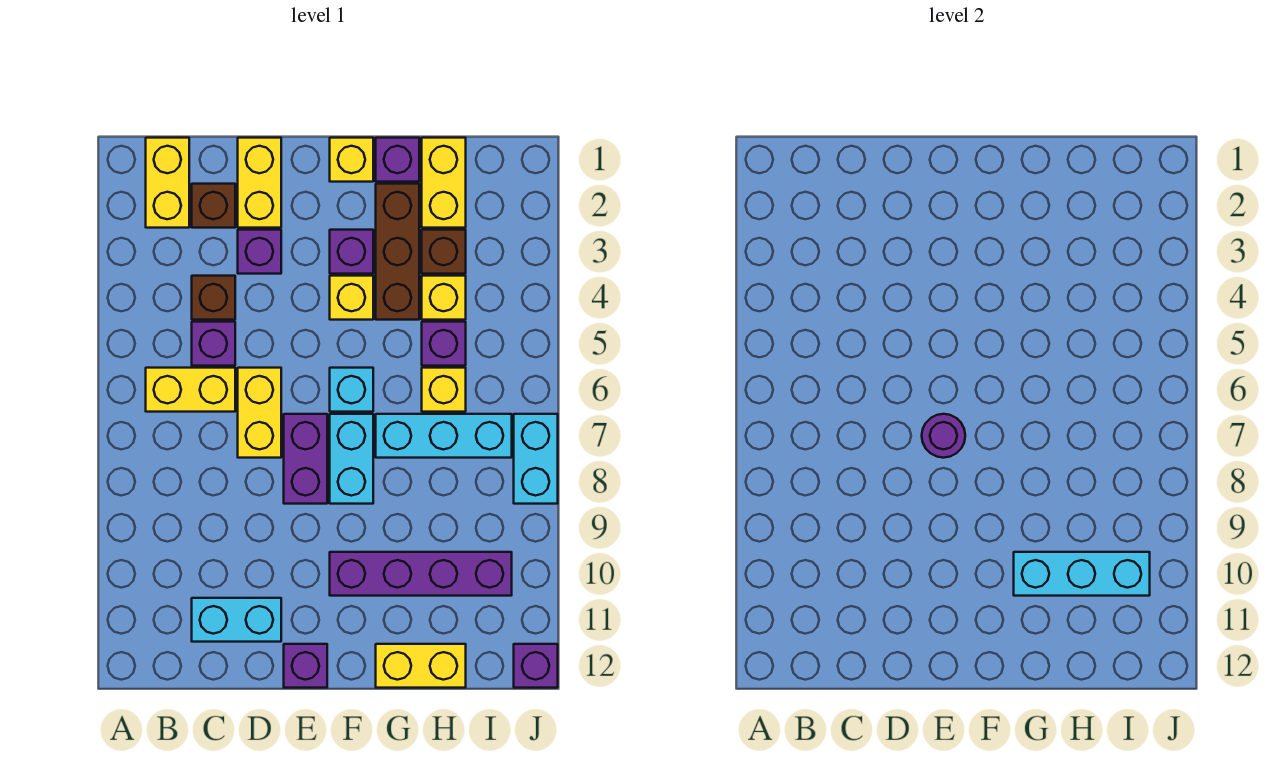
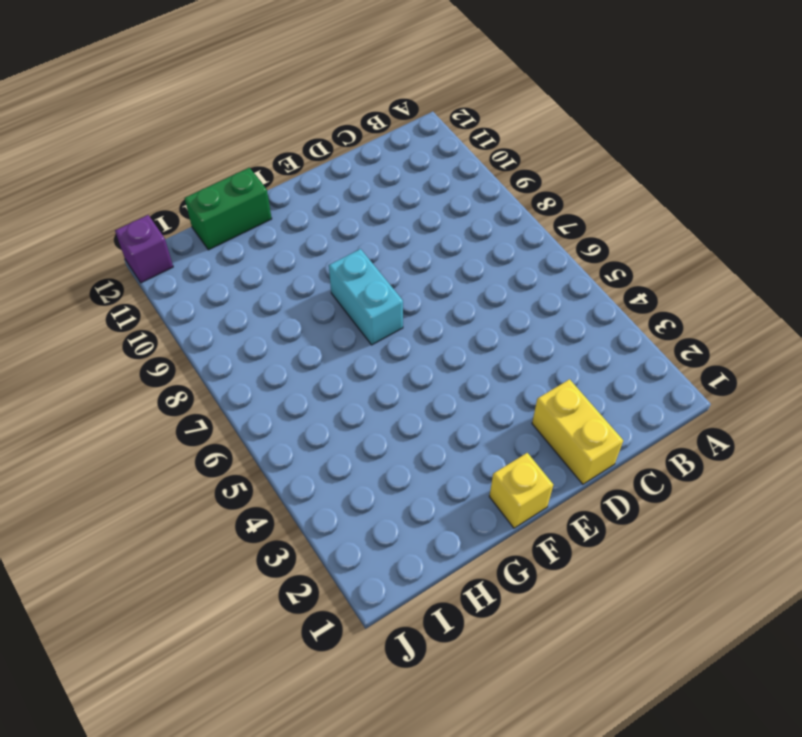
green 1x2 brick [185,168,272,250] -> yellow 1x2 brick [376,644,466,688]
none -> yellow 1x2 brick [146,138,189,228]
none -> yellow 1x2 brick [146,368,235,412]
none -> brown 1x1 brick [192,184,235,228]
none -> brown 1x1 brick [192,276,235,320]

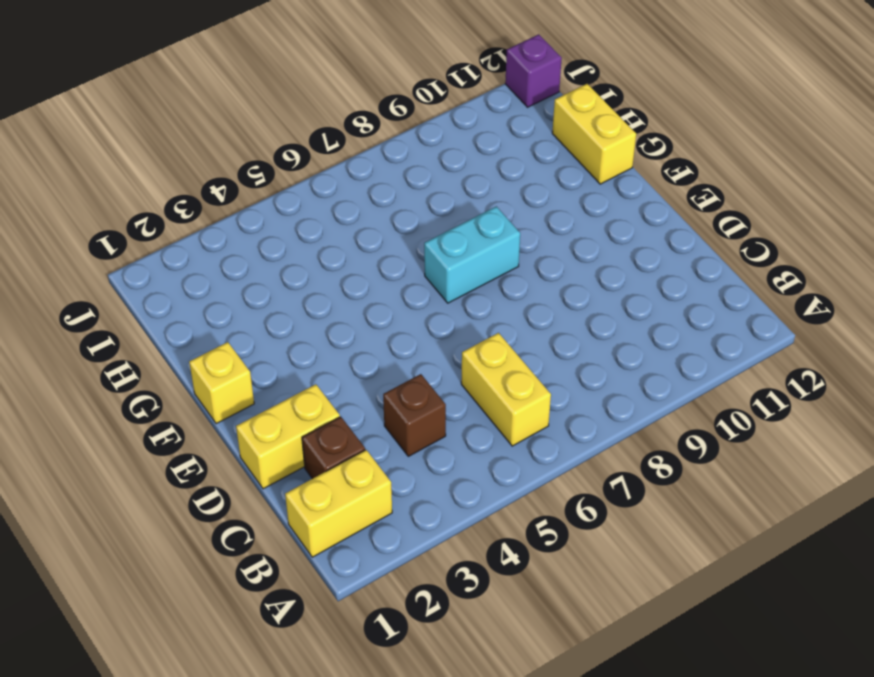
none -> purple 1x1 brick [192,322,235,366]
none -> cyan 1x2 brick [192,598,281,642]
none -> purple 1x1 brick [238,230,281,274]
none -> yellow 1x2 brick [238,368,281,458]

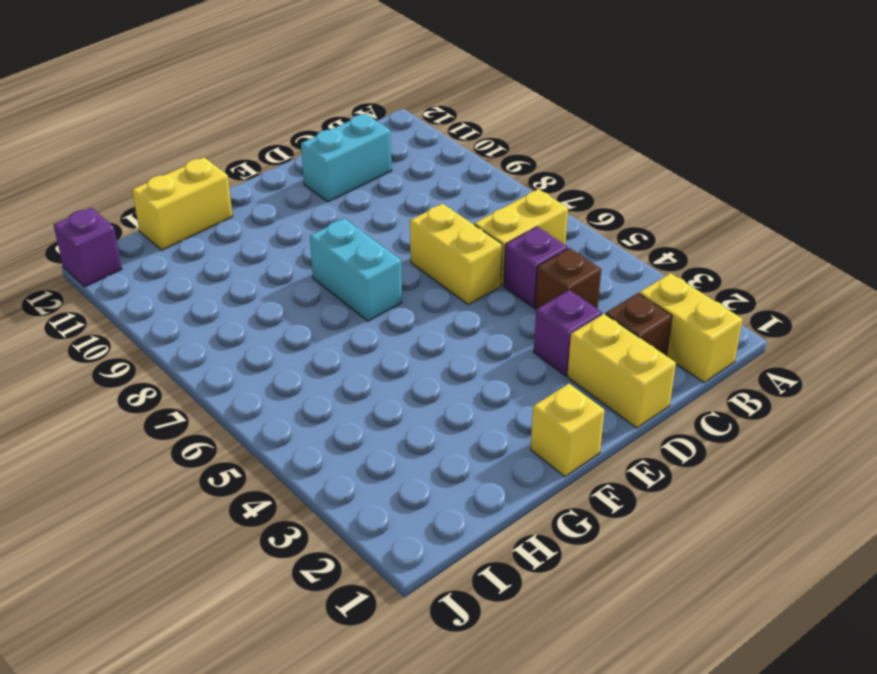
none -> purple 1x2 brick [284,414,327,504]
none -> purple 1x1 brick [284,644,327,688]
none -> purple 1x1 brick [330,230,373,274]
none -> yellow 1x1 brick [330,276,373,320]

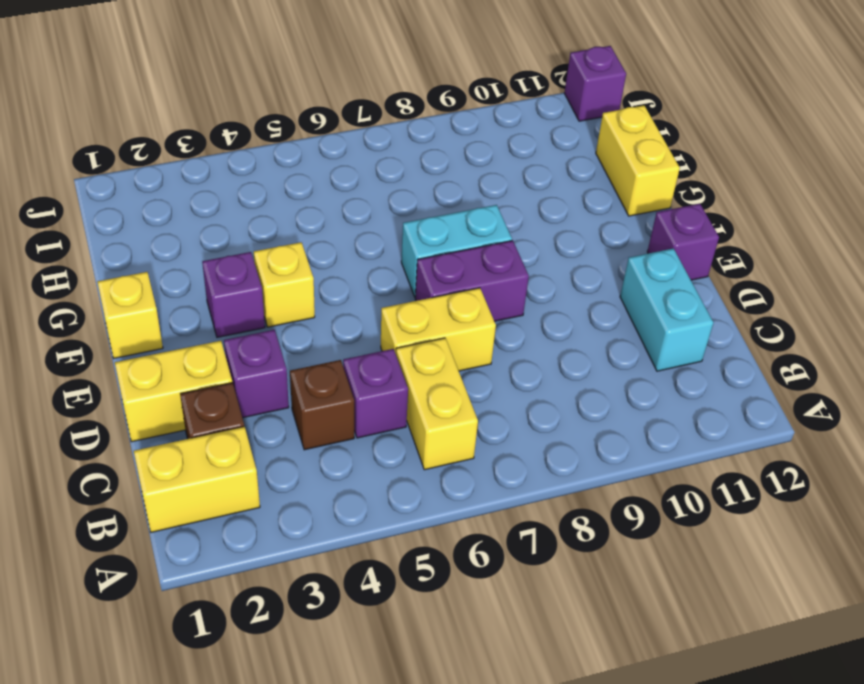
none -> cyan 1x1 brick [330,368,373,412]
none -> purple 1x4 brick [330,552,512,596]
none -> purple 1x1 brick [376,138,419,182]
none -> brown 1x3 brick [376,184,419,320]

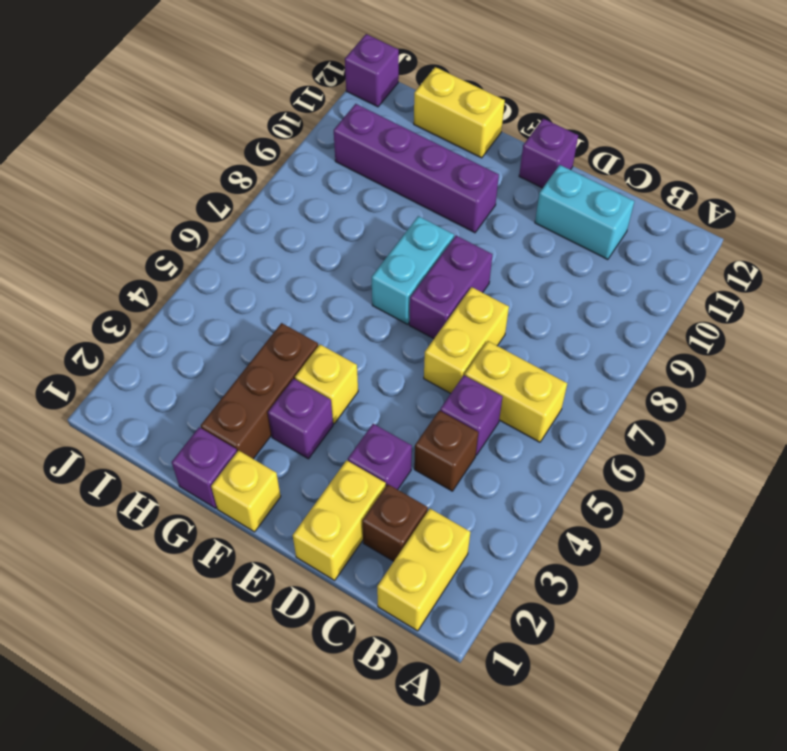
none -> cyan 1x1 brick [330,368,373,412]
none -> cyan 1x3 brick [376,414,512,458]
none -> yellow 1x2 brick [422,138,466,228]
none -> brown 1x1 brick [422,230,466,274]

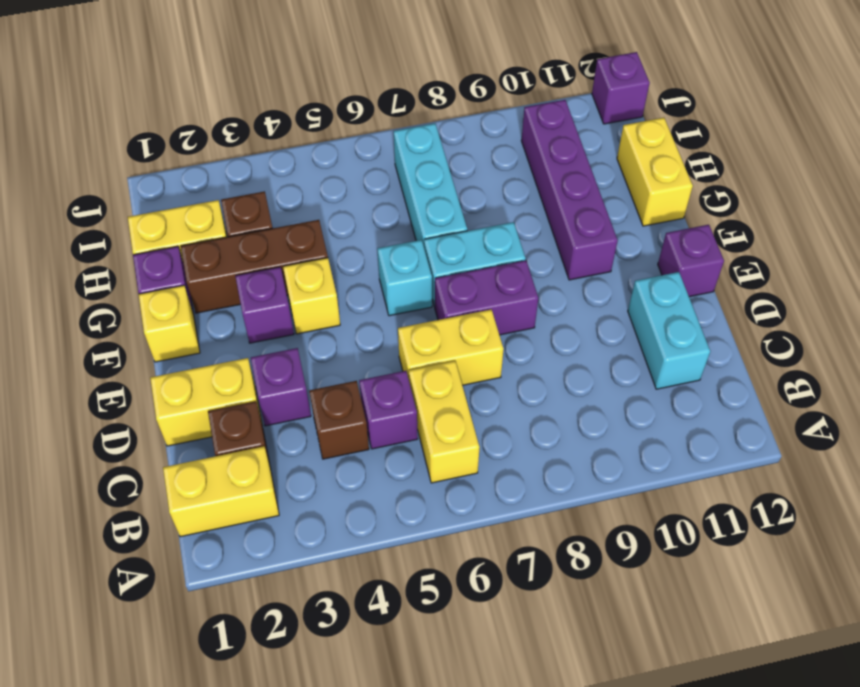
none -> yellow 1x1 brick [422,276,466,320]
none -> purple 1x1 brick [422,322,466,366]
none -> yellow 1x1 brick [422,368,466,412]
none -> cyan 1x2 brick [514,414,558,504]

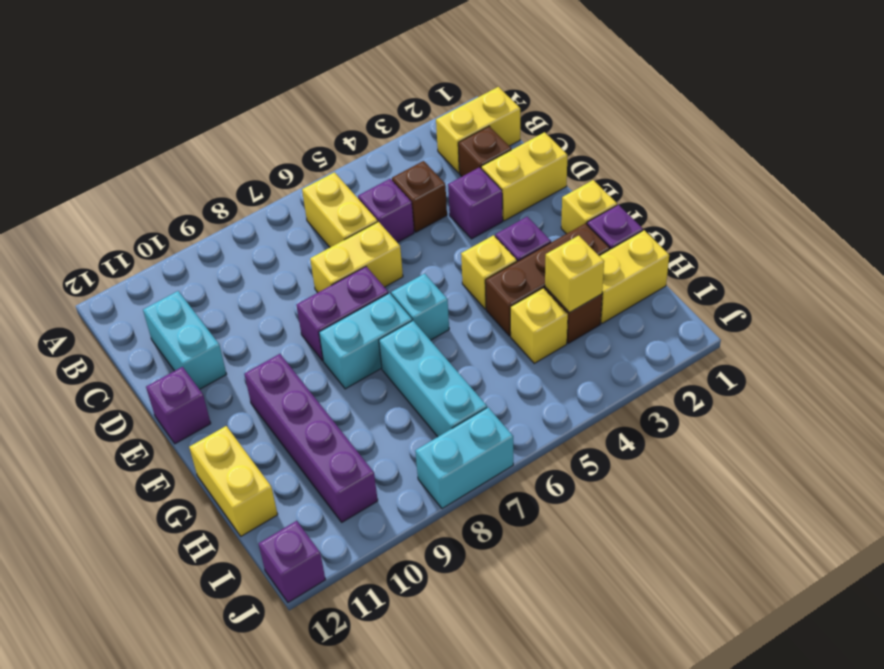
yellow 1x1 brick [545,236,604,313] -> yellow 1x1 brick moved to [422,368,466,412]
none -> purple 1x1 brick [422,322,466,366]
none -> purple 1x1 round brick [922,414,965,458]
none -> cyan 1x3 brick [1014,552,1150,596]

